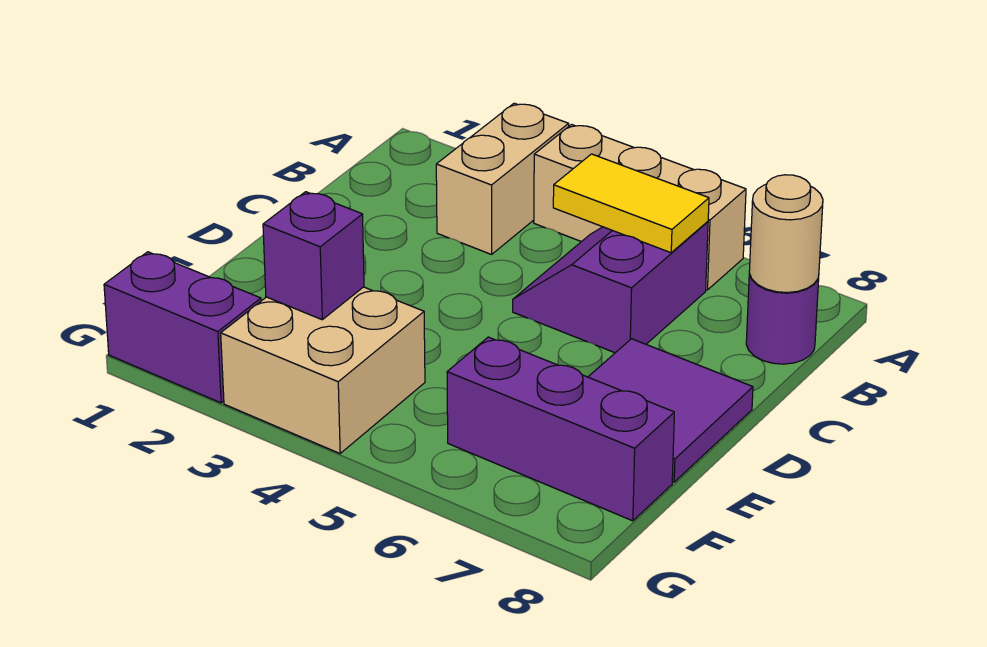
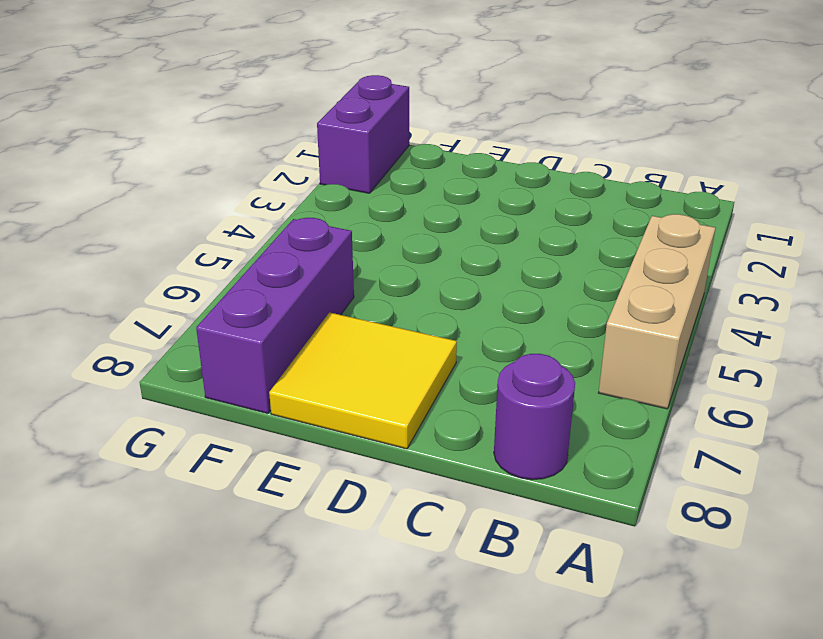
yellow 2x2 tile [269,312,457,449] -> purple 2x2 tile [588,339,753,482]
none -> tan 1x2 brick [436,103,569,254]
none -> purple 2x2 slope [513,222,708,353]

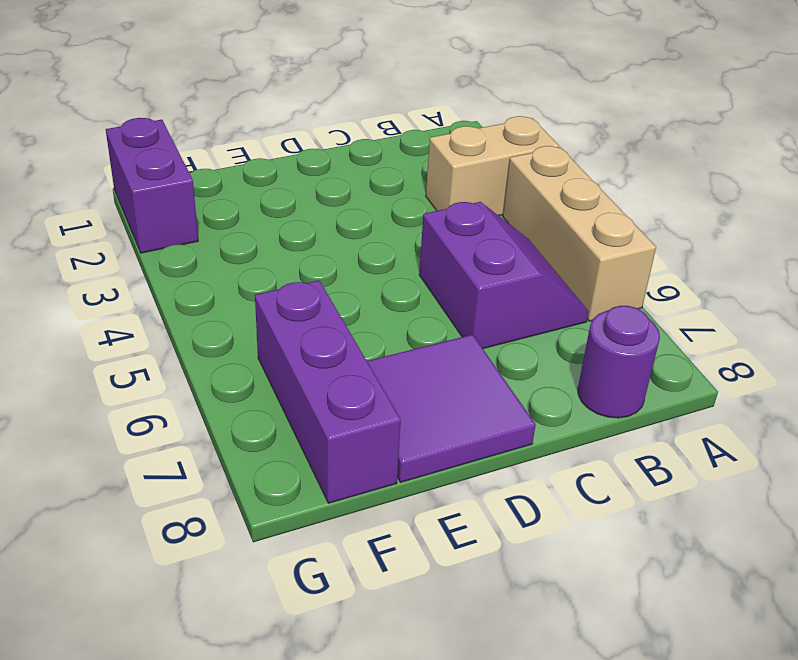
purple 2x2 slope [419,202,589,349] -> purple 2x2 slope turned to [513,222,708,353]
none -> tan 2x2 brick [221,287,425,453]
none -> yellow 1x2 tile [553,154,709,253]

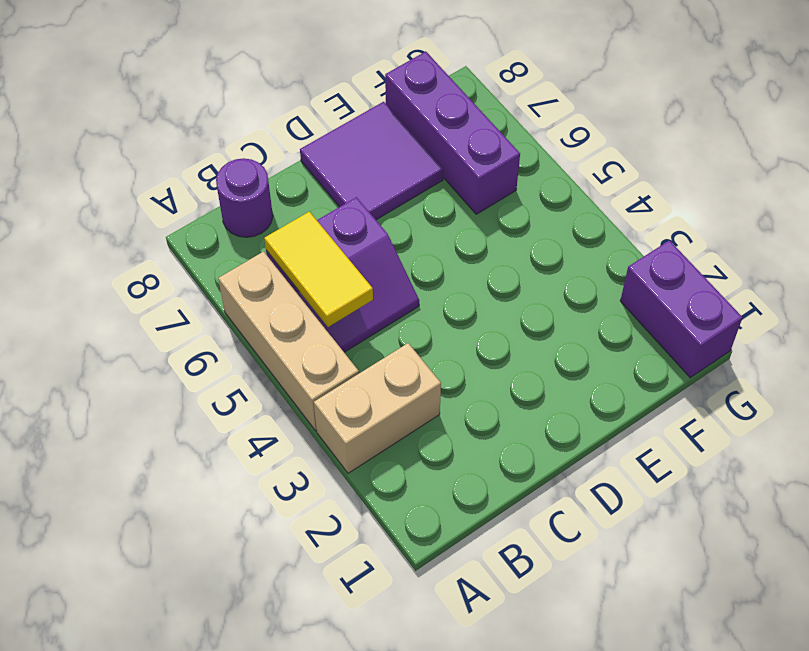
none -> tan 2x2 brick [221,287,425,453]
none -> tan 1x1 round brick [749,175,823,293]

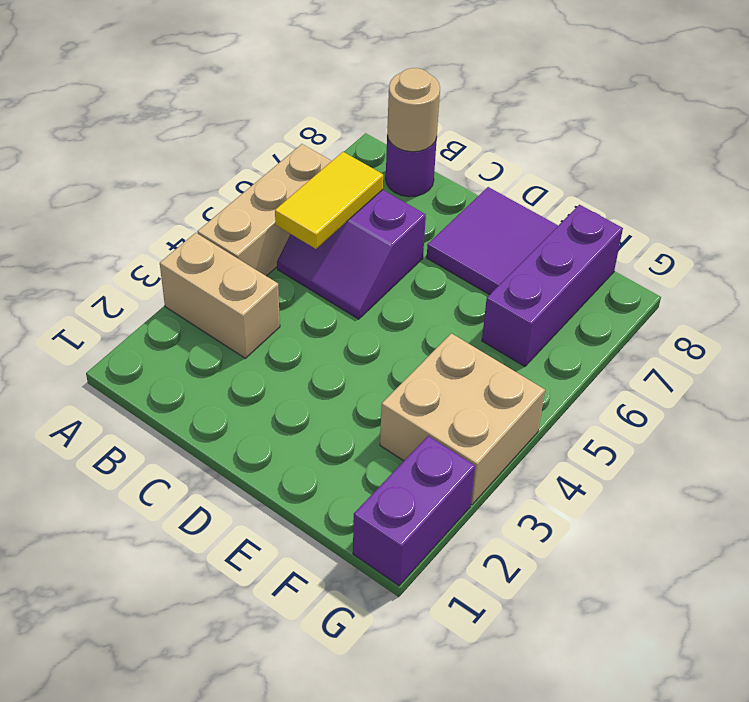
none -> purple 1x1 brick [263,192,364,320]

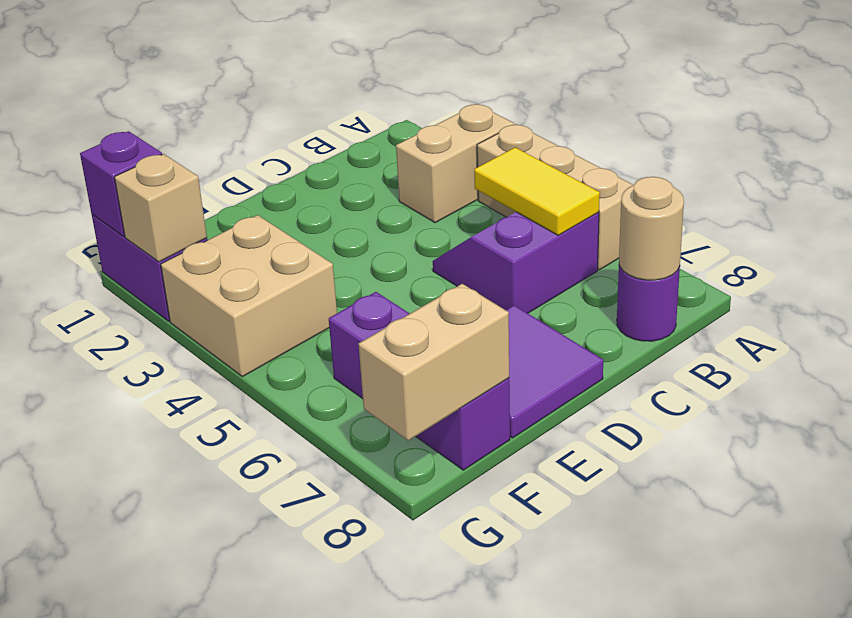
tan 1x2 brick [359,284,509,441] -> none
purple 1x1 brick [80,131,162,237] -> purple 1x1 brick moved to [263,192,364,320]
tan 1x1 brick [114,154,207,262] -> none

